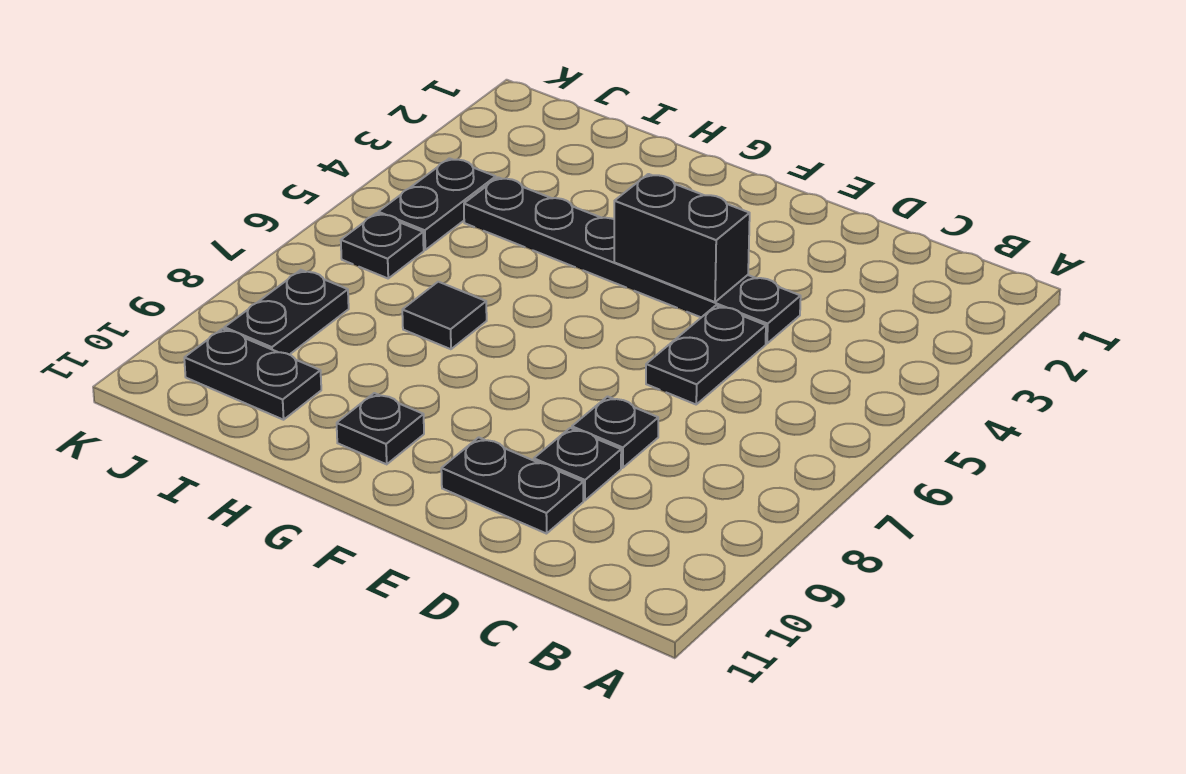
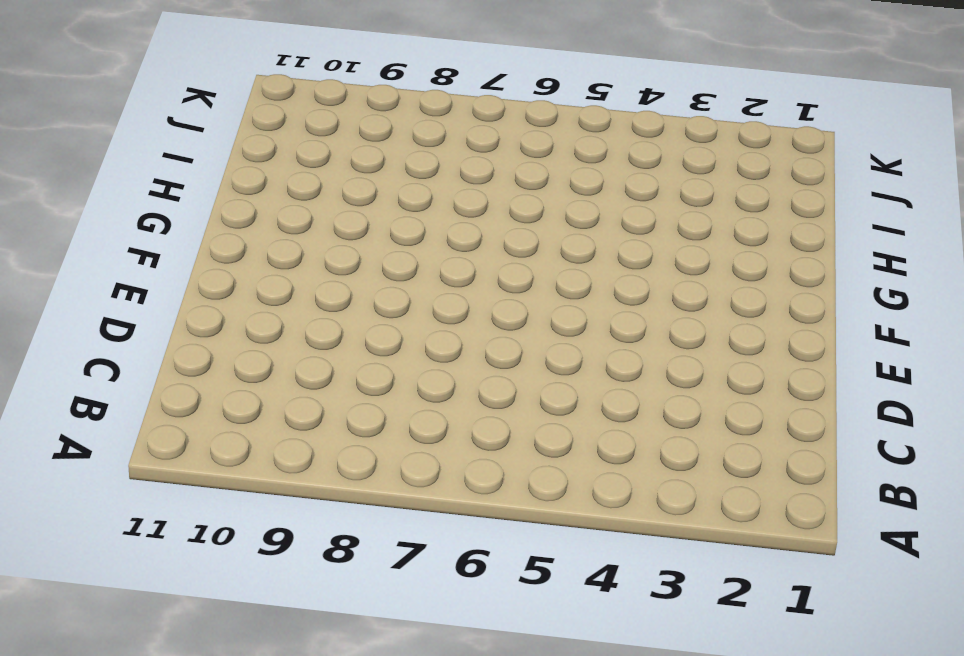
none -> black 1x6 plate [464,177,801,344]
none -> black 1x2 plate [646,306,766,404]
none -> black 1x1 plate [572,396,658,468]

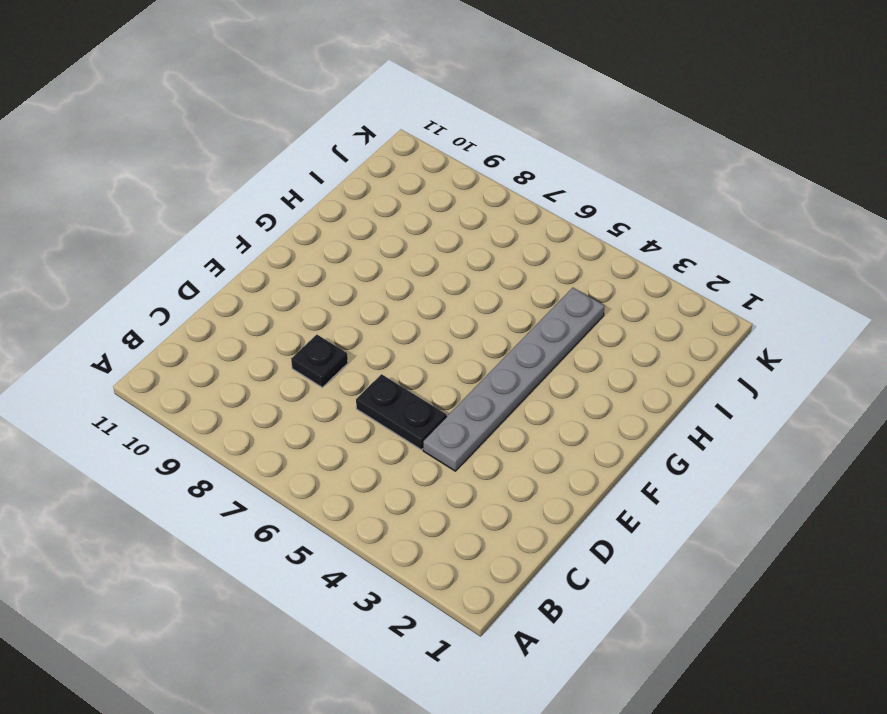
grey 1x6 plate [423,288,605,471] -> black 1x6 plate [464,177,801,344]
none -> black 1x1 plate [534,428,621,500]
none -> black 1x2 plate [441,437,583,534]
none -> black 1x1 plate [337,393,424,464]

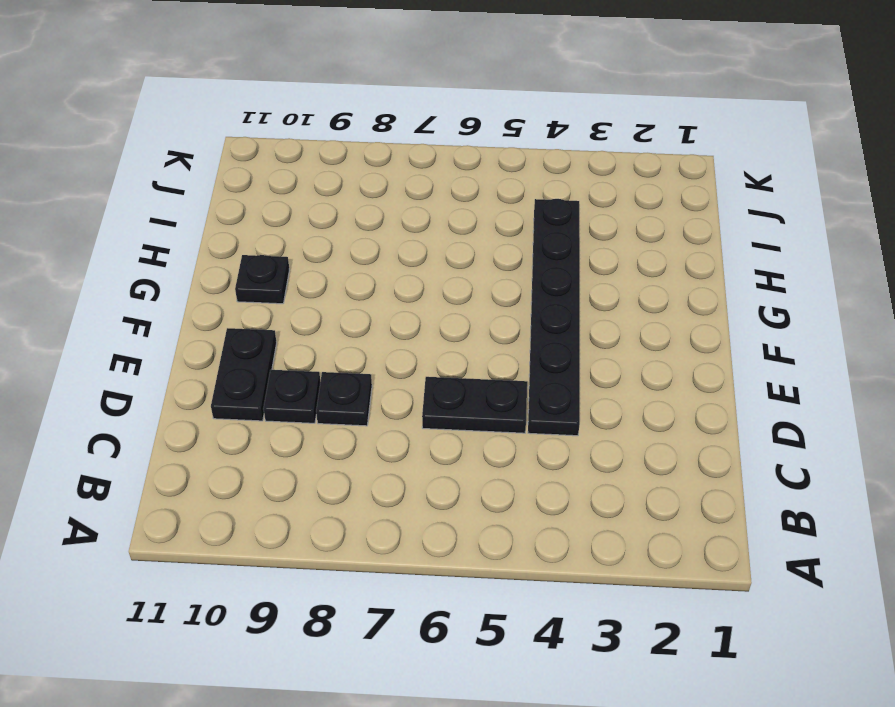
none -> black 1x1 tile [402,282,487,349]
none -> black 1x2 plate [184,329,321,420]
none -> black 1x2 plate [378,158,496,250]

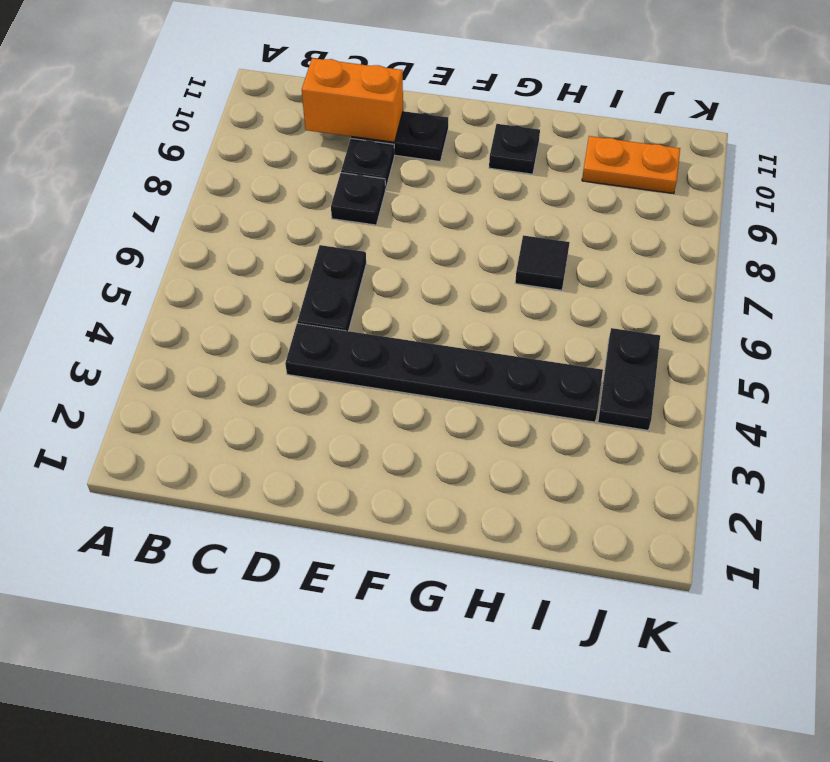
orange 1x2 brick [302,58,403,142] -> none
orange 1x2 plate [582,136,680,194] -> black 1x2 plate [184,329,321,420]
none -> black 1x1 plate [341,213,424,278]
none -> black 1x2 plate [224,270,349,355]
none -> black 1x2 brick [614,174,750,302]

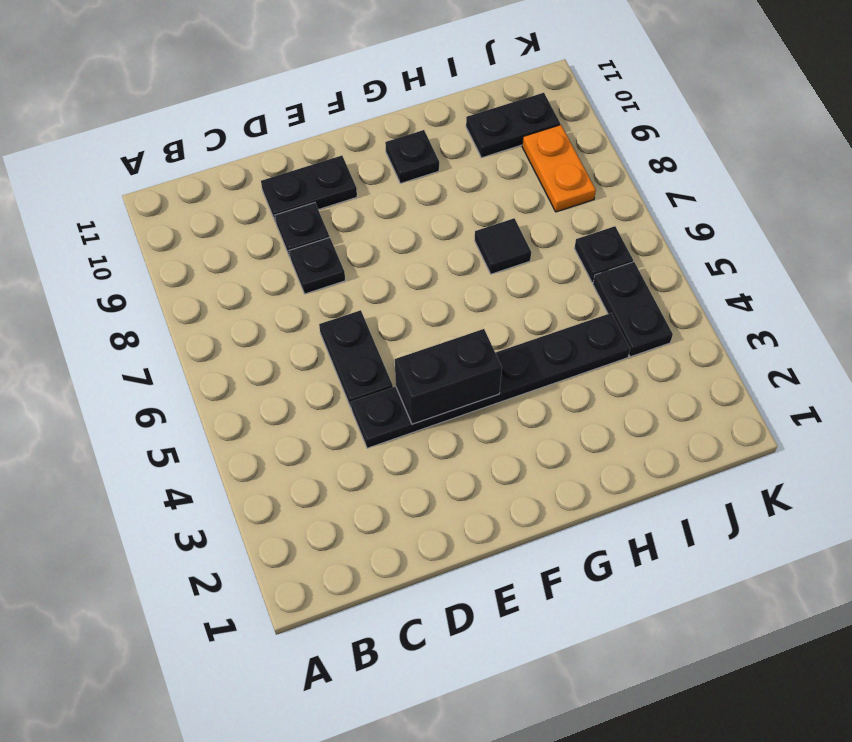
orange 1x2 plate [522,125,596,212] -> black 1x2 plate [224,270,349,355]

